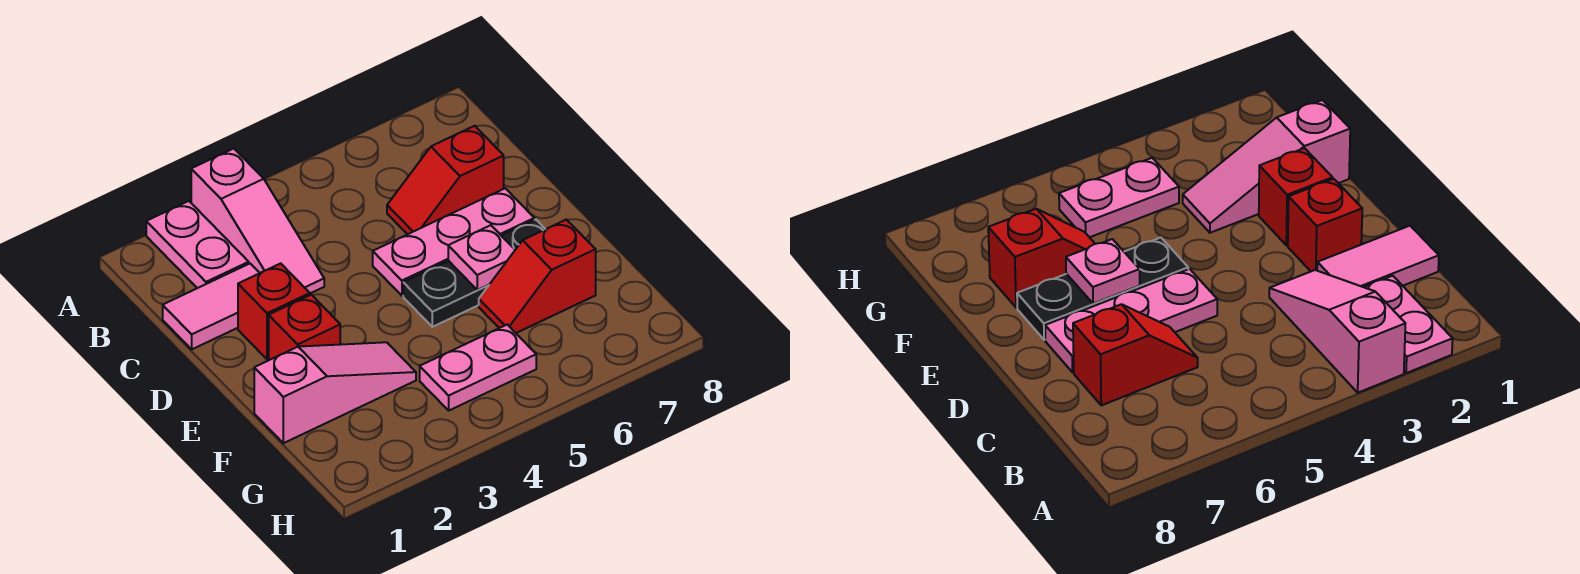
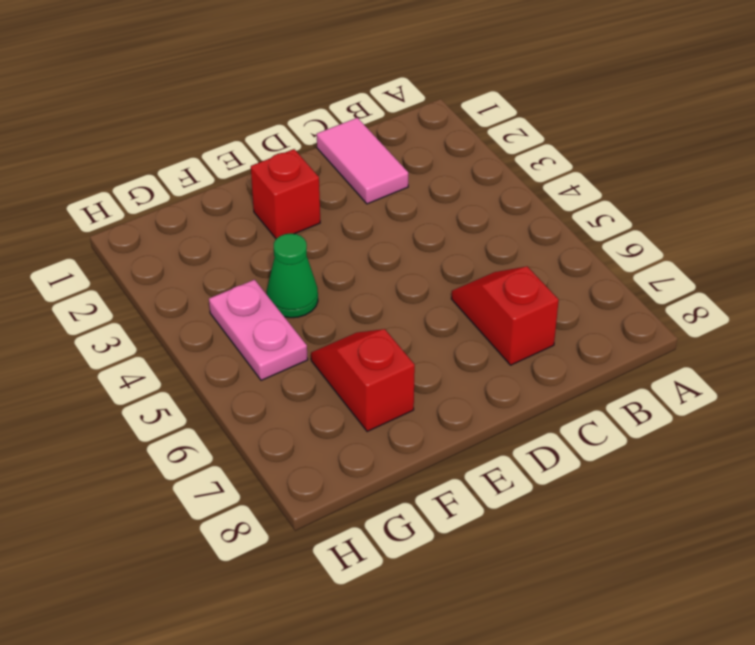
green 1x1 cone [267,233,318,318] -> none
none -> pink 1x2 plate [146,201,249,288]
none -> pink 1x3 slope [191,148,324,293]
none -> red 1x1 brick [238,263,310,359]

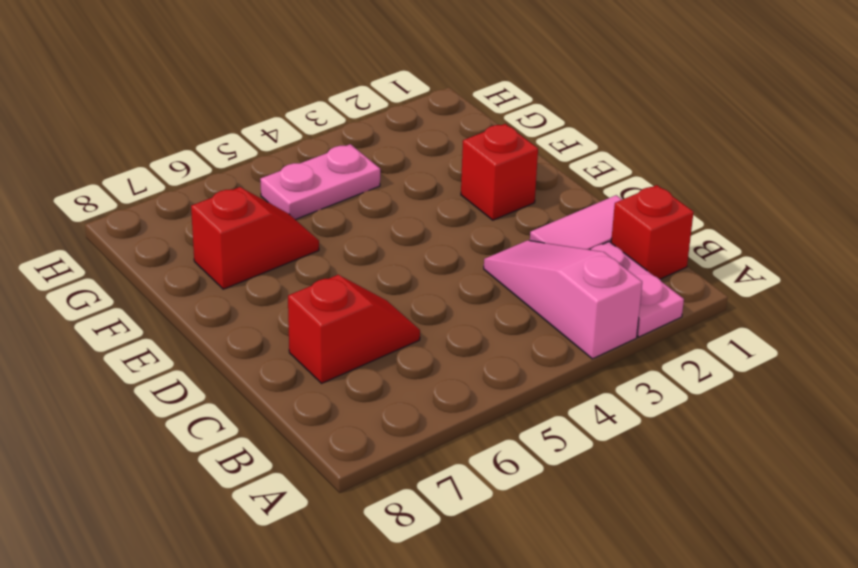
red 1x1 brick [611,185,694,279] -> red 1x1 brick moved to [238,263,310,359]
none -> pink 1x3 plate [373,188,534,296]
none -> black 1x3 plate [403,220,545,327]
none -> pink 1x3 slope [254,342,416,443]

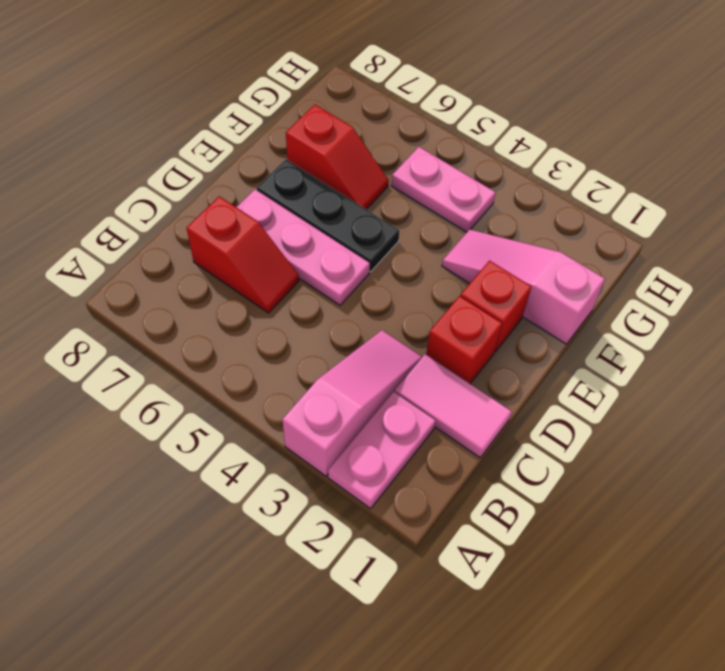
none -> pink 1x1 plate [448,225,515,290]

